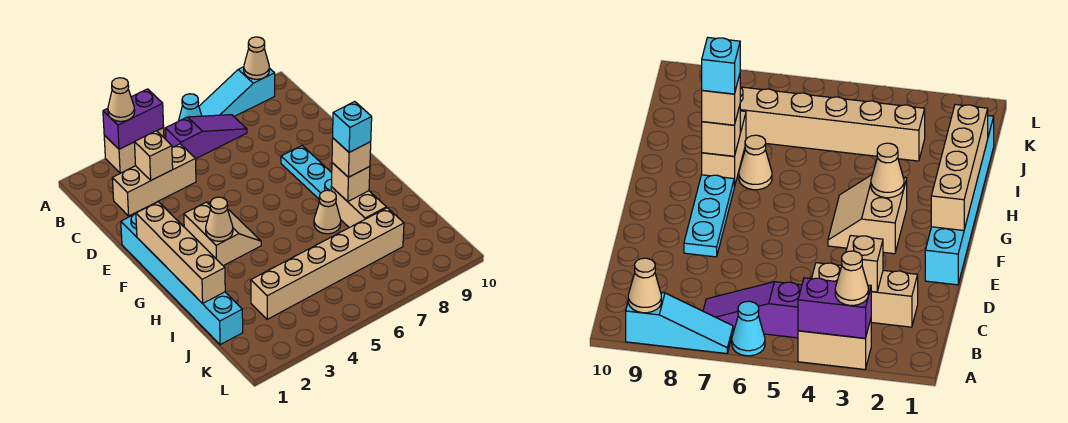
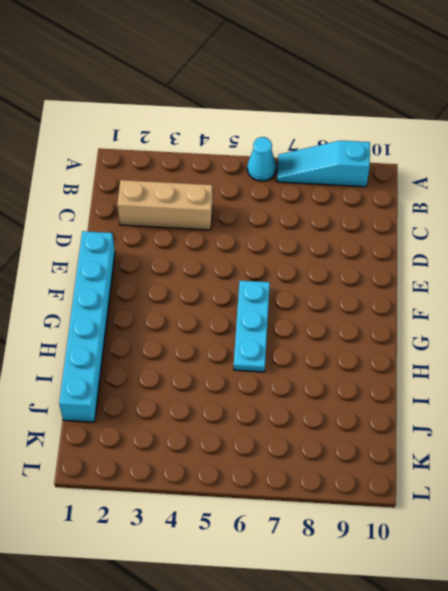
cyan 1x3 plate [234,281,270,372] -> cyan 1x3 plate moved to [281,146,332,199]
none -> tan 1x2 brick [104,128,164,173]
none -> purple 1x3 slope [165,115,247,159]
none -> tan 2x2 slope [184,202,261,266]

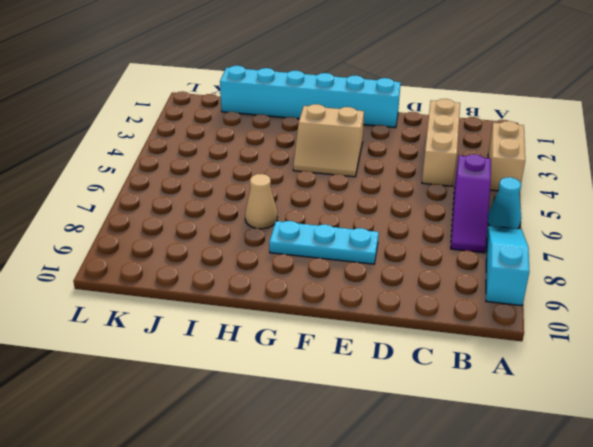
none -> tan 1x2 brick [331,187,386,228]
none -> tan 1x6 brick [251,208,404,319]
none -> purple 1x2 brick [103,89,164,149]

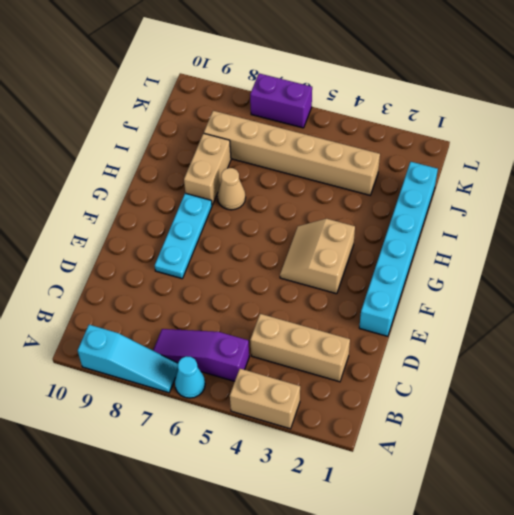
purple 1x2 brick [250,73,312,128] -> purple 1x2 brick moved to [103,89,164,149]
none -> tan 1x1 cone [244,37,269,79]
none -> tan 1x1 brick [135,131,173,180]
none -> tan 1x4 brick [136,202,225,304]

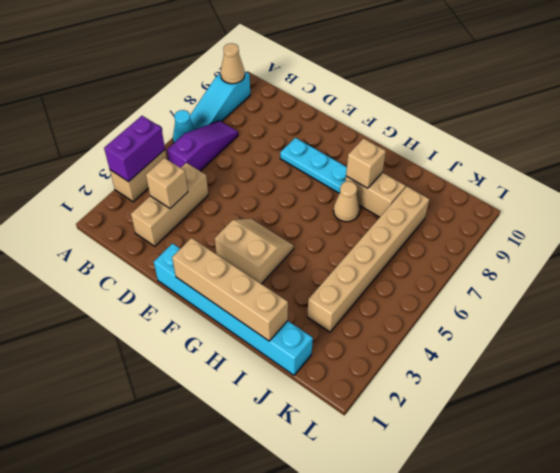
none -> tan 1x1 cone [206,197,233,241]
none -> tan 1x1 cone [108,78,135,121]
none -> tan 1x1 brick [332,138,371,177]

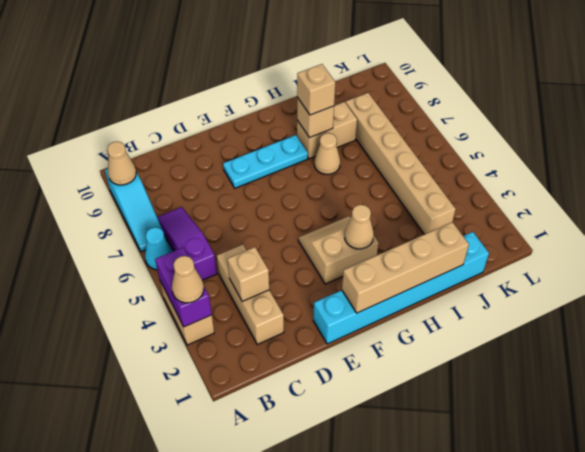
none -> cyan 1x1 brick [333,102,372,152]

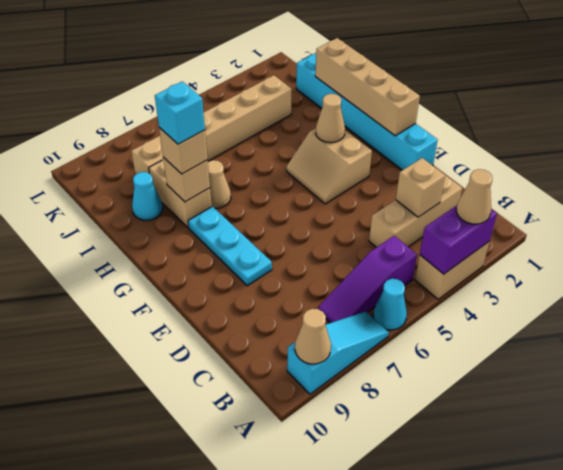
cyan 1x1 cone [132,172,163,220] -> none

